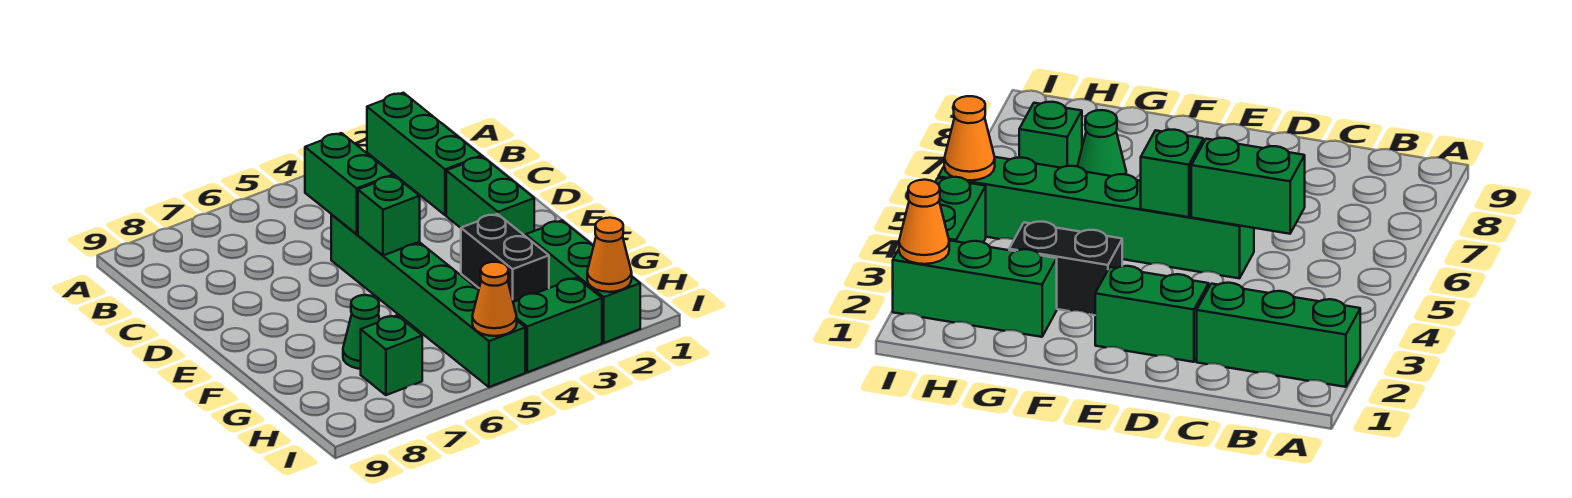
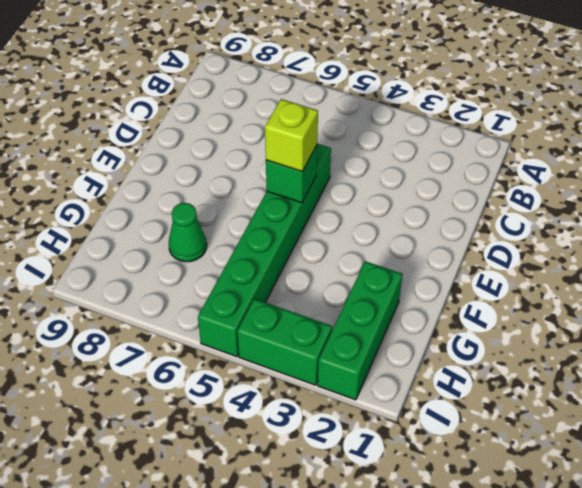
lime 1x1 brick [265,99,318,171] -> none
none -> green 1x3 brick [367,93,482,215]
none -> green 1x2 brick [446,157,534,236]
none -> black 1x2 brick [461,214,549,302]

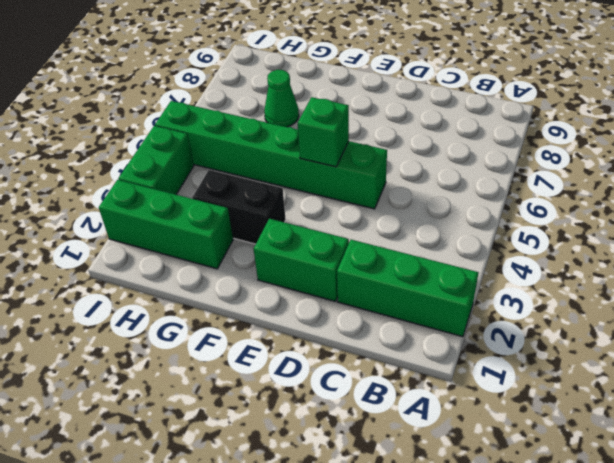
none -> green 1x1 brick [361,315,422,395]
none -> green 1x2 brick [305,133,393,234]
none -> orange 1x1 cone [587,218,632,292]

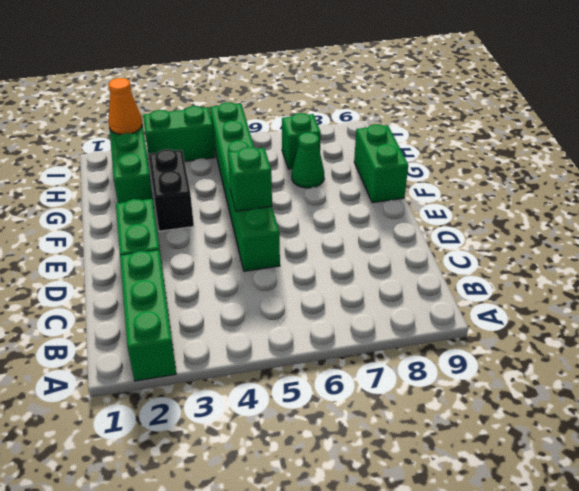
green 1x2 brick [354,124,408,203] -> green 1x2 brick moved to [305,133,393,234]
none -> orange 1x1 cone [472,262,517,336]

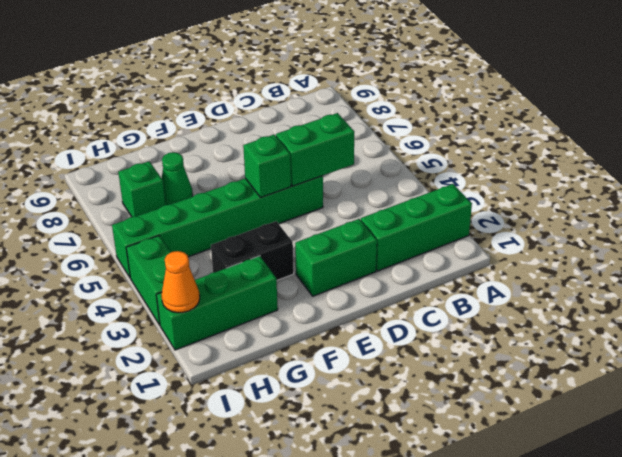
none -> orange 1x1 cone [472,262,517,336]

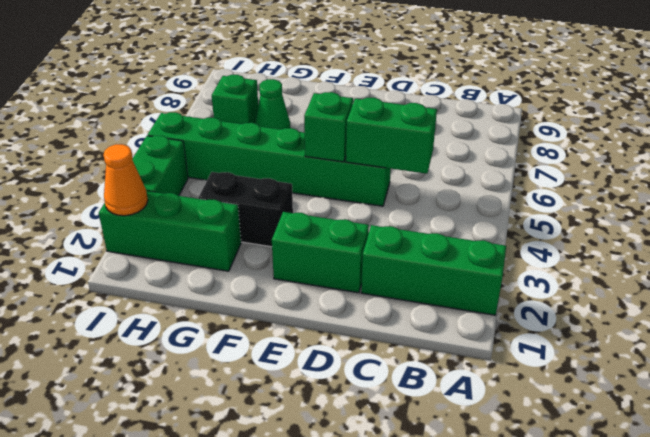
none -> orange 1x1 cone [472,262,517,336]

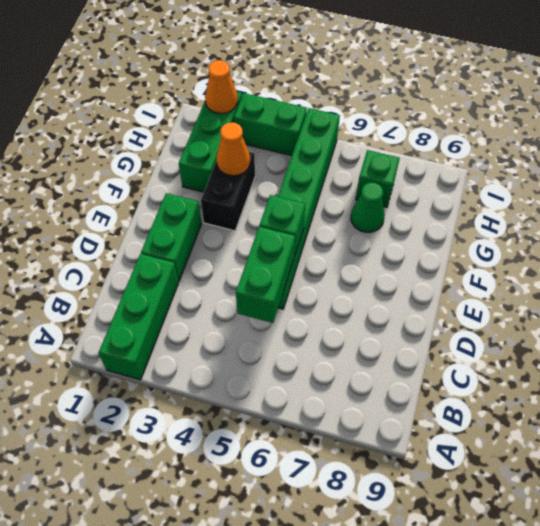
orange 1x1 cone [216,123,250,176] -> orange 1x1 cone moved to [472,262,517,336]

